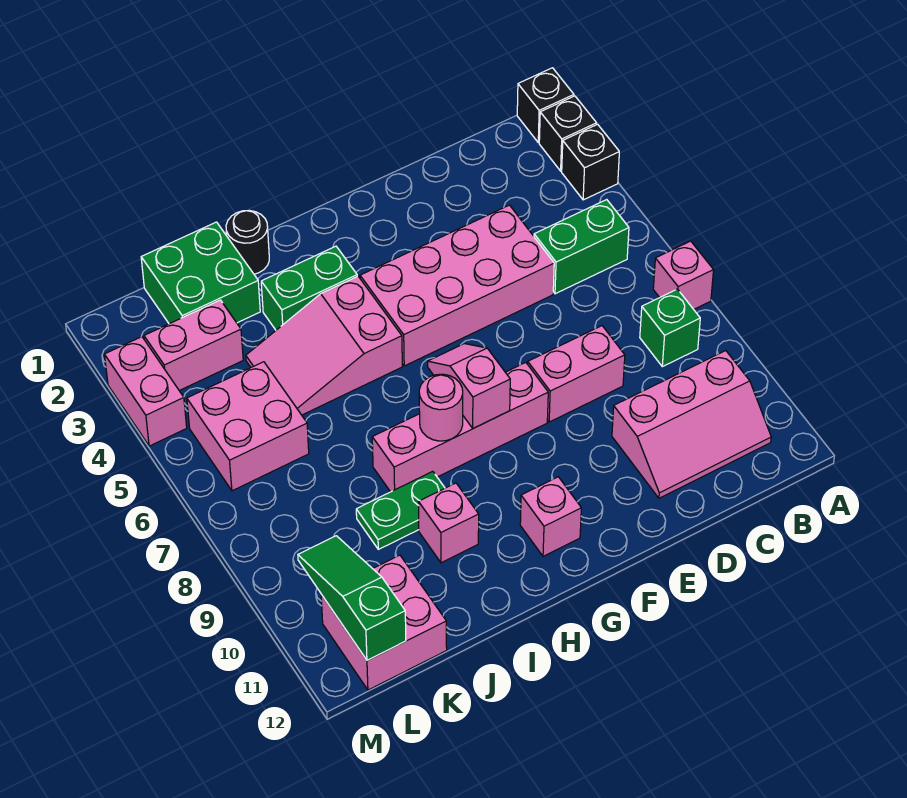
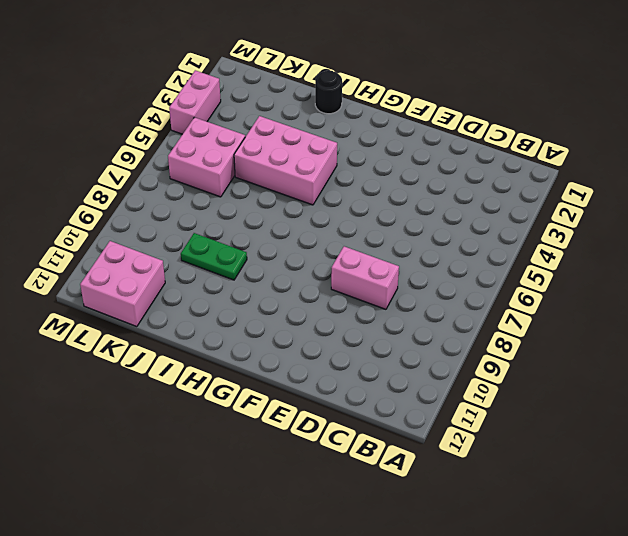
pink 2x3 brick [234,116,337,205] -> pink 2x3 slope [246,276,402,415]
none -> black 1x1 brick [517,68,574,143]
none -> black 1x1 brick [539,96,597,171]
none -> black 1x1 brick [562,124,619,200]

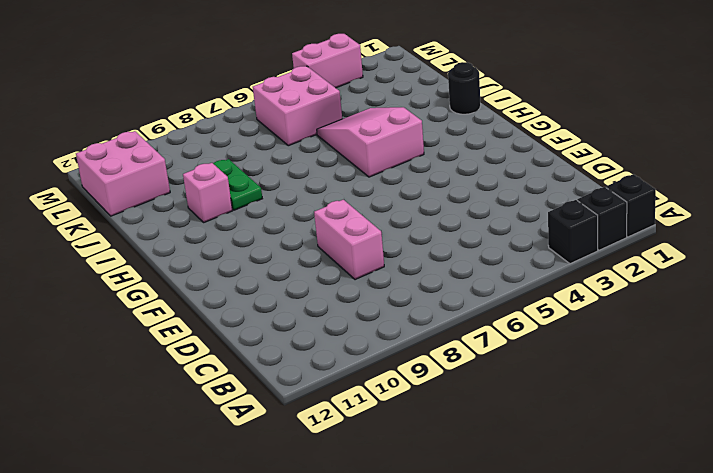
none -> pink 1x1 brick [653,241,713,309]
none -> green 1x2 brick [534,200,629,294]
none -> green 1x1 brick [640,289,700,367]

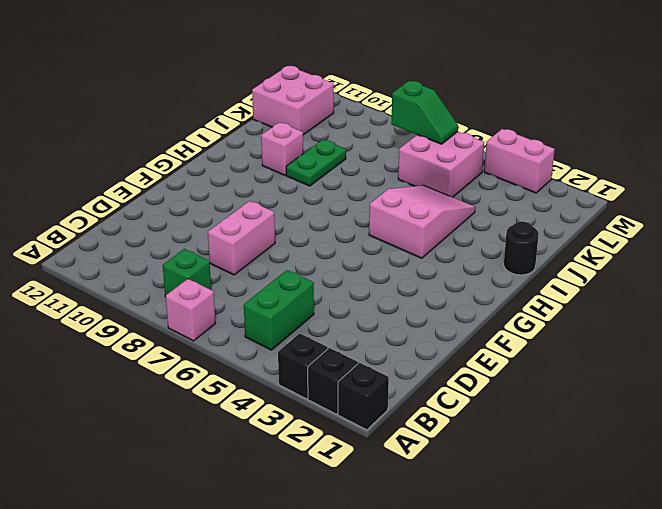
green 1x2 slope [391,81,458,144] -> none
none -> pink 2x3 slope [612,351,771,498]
none -> pink 2x4 brick [360,205,554,366]
none -> pink 1x4 brick [372,363,548,492]

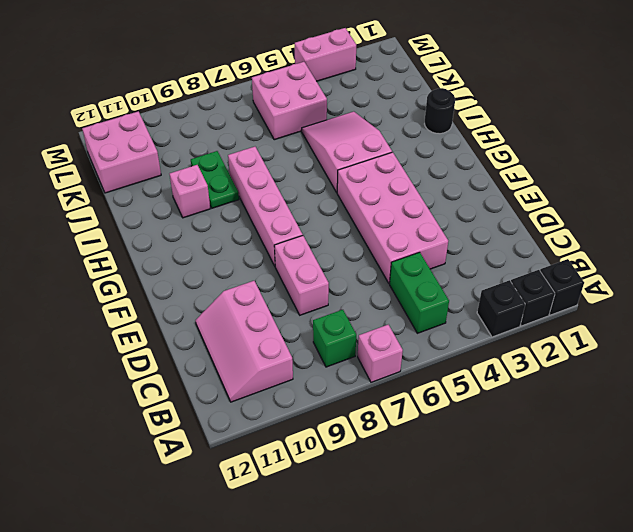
none -> pink 1x1 brick [520,477,581,556]
none -> green 1x2 brick [261,246,357,330]
none -> green 2x2 brick [141,222,260,324]

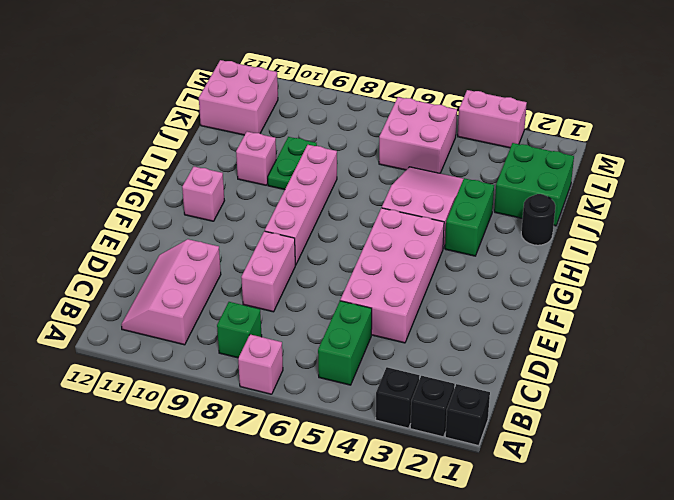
none -> pink 1x2 brick [144,300,243,391]
none -> pink 1x2 slope [428,344,510,428]
none -> pink 1x1 round brick [419,374,463,441]

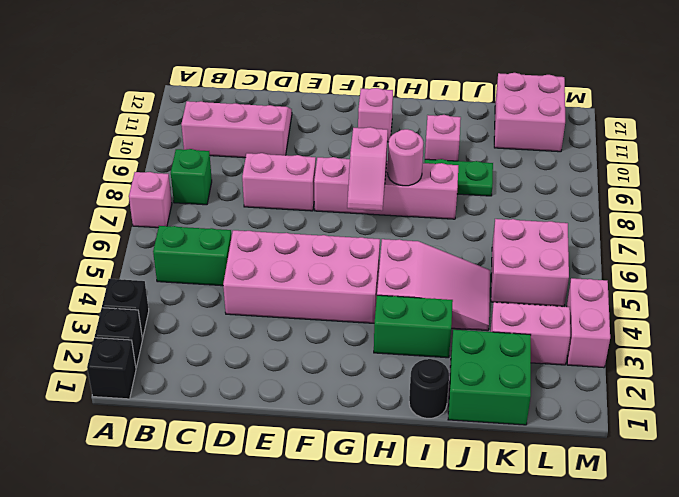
none -> green 1x3 slope [298,536,406,660]

